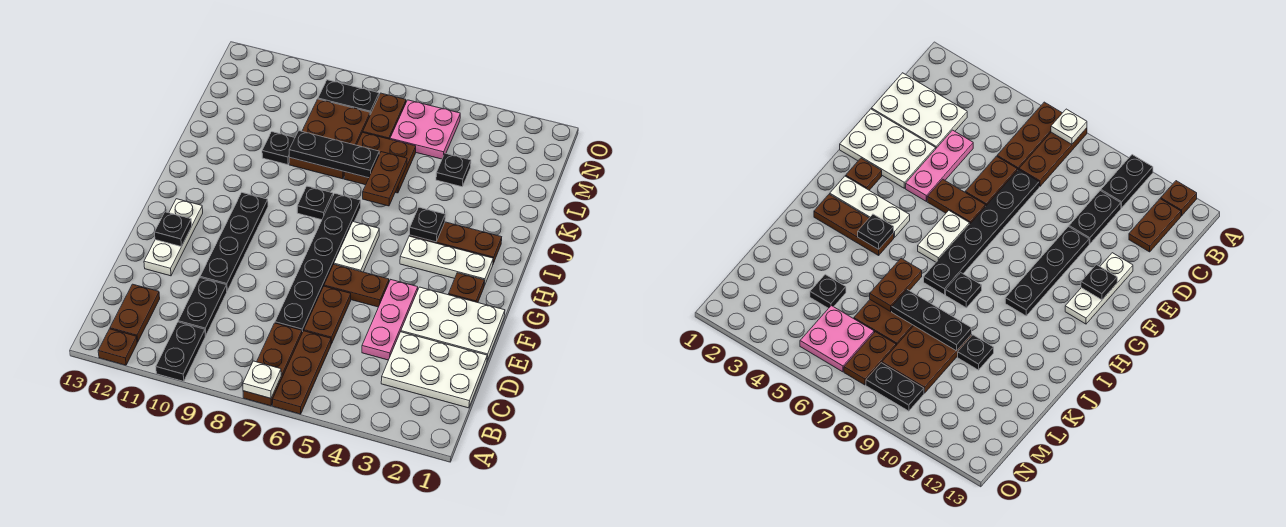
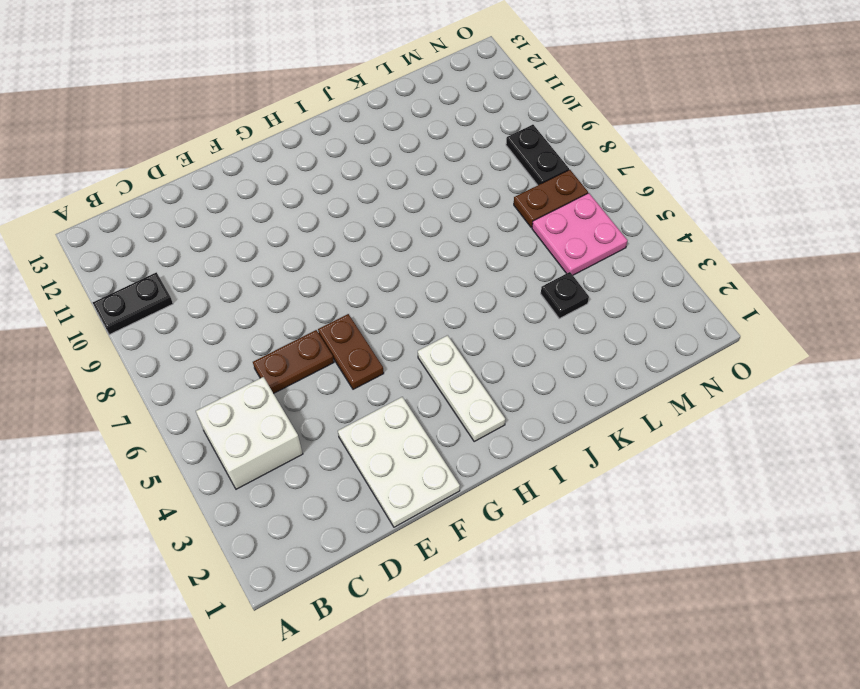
white 2x2 brick [196,377,303,489] -> none
none -> brown 1x3 plate [273,331,331,414]
none -> brown 1x3 plate [243,323,302,406]
none -> brown 1x1 plate [98,329,137,365]
none -> brown 1x2 plate [110,284,160,342]

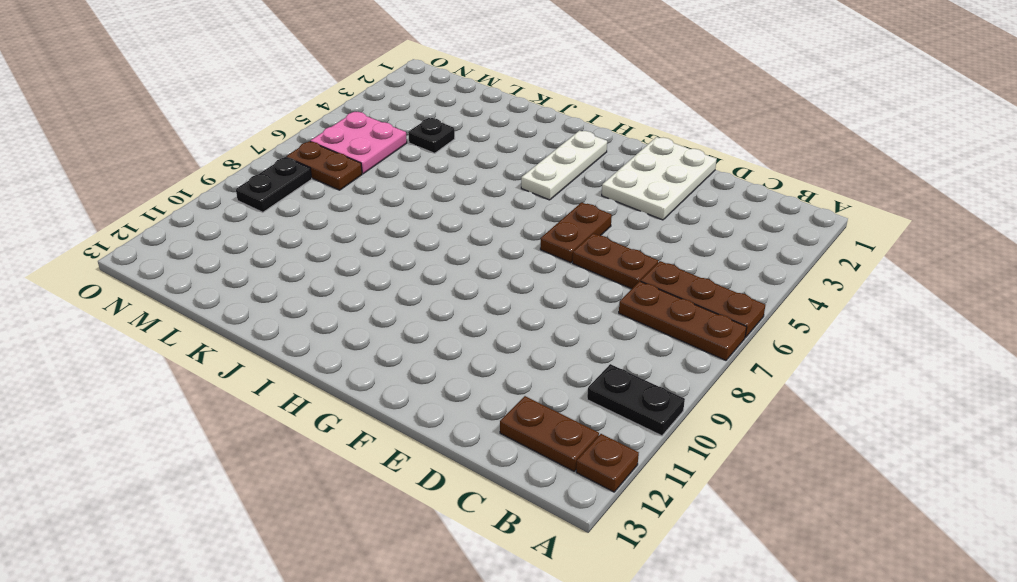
none -> white 2x3 plate [381,332,487,408]
none -> black 1x2 plate [178,278,227,336]
none -> pink 1x3 plate [362,280,418,360]
none -> black 1x6 plate [275,193,361,333]

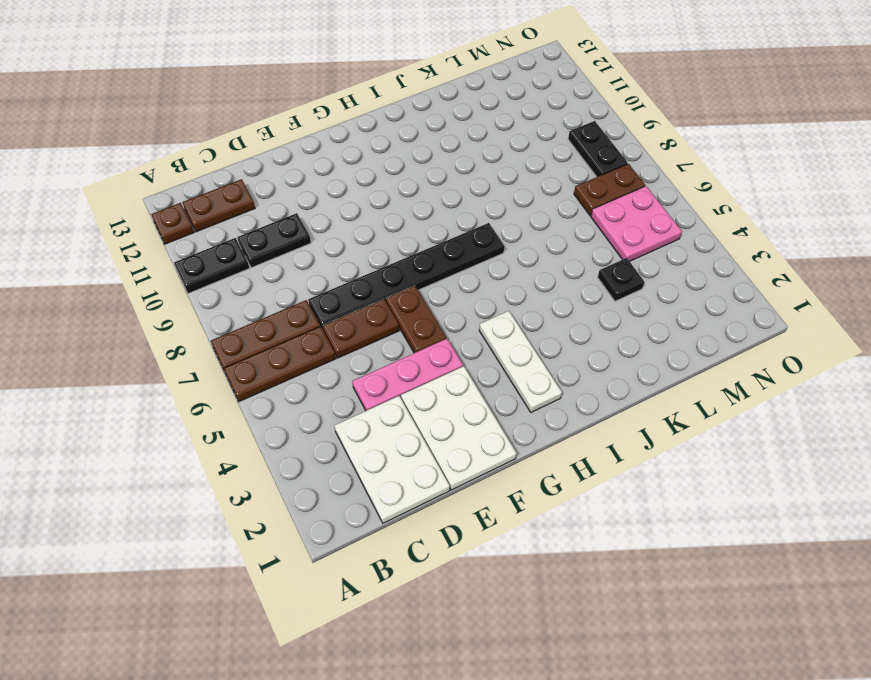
none -> black 1x4 plate [200,193,268,291]
none -> white 1x3 plate [144,199,203,276]
none -> brown 1x1 plate [449,273,485,303]
none -> white 1x2 plate [334,222,379,272]

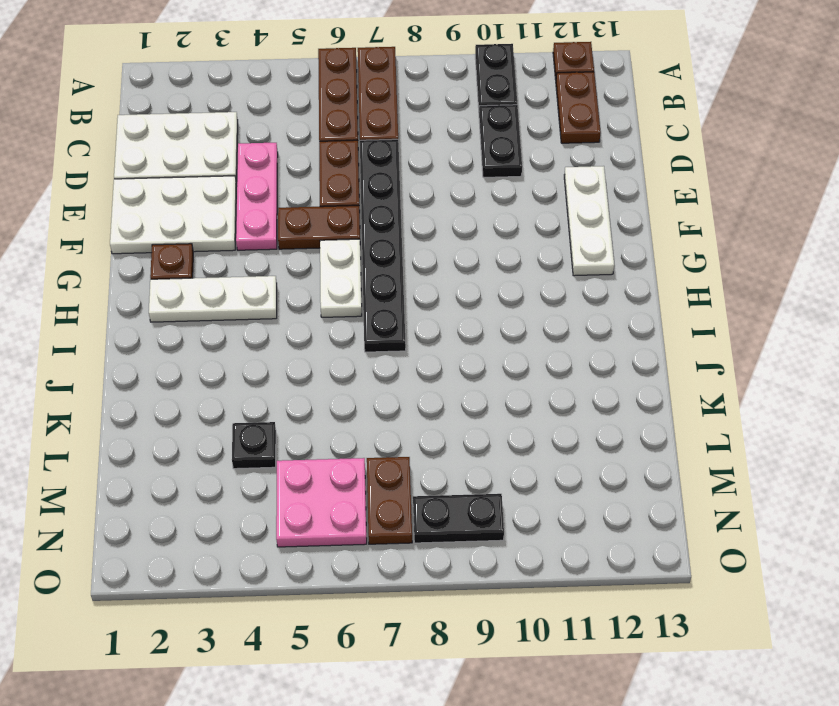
none -> black 1x4 plate [200,193,268,291]
none -> brown 1x3 plate [409,222,502,263]
none -> black 1x1 plate [297,186,333,220]
none -> brown 2x2 plate [344,132,416,193]

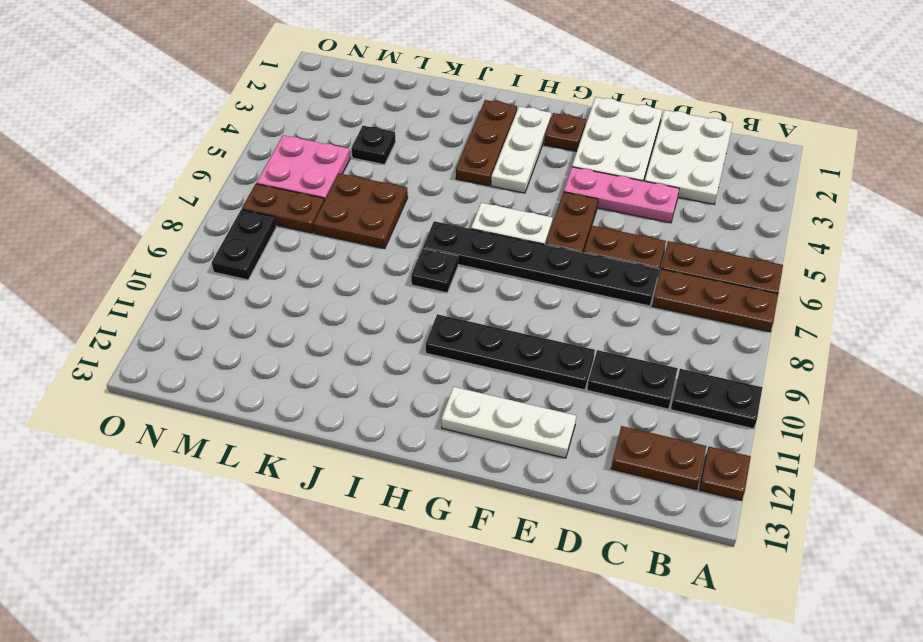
none -> brown 2x3 plate [289,99,370,179]
none -> black 1x1 plate [262,132,295,165]
none -> white 1x1 plate [243,361,281,398]
none -> black 1x1 plate [155,212,192,247]

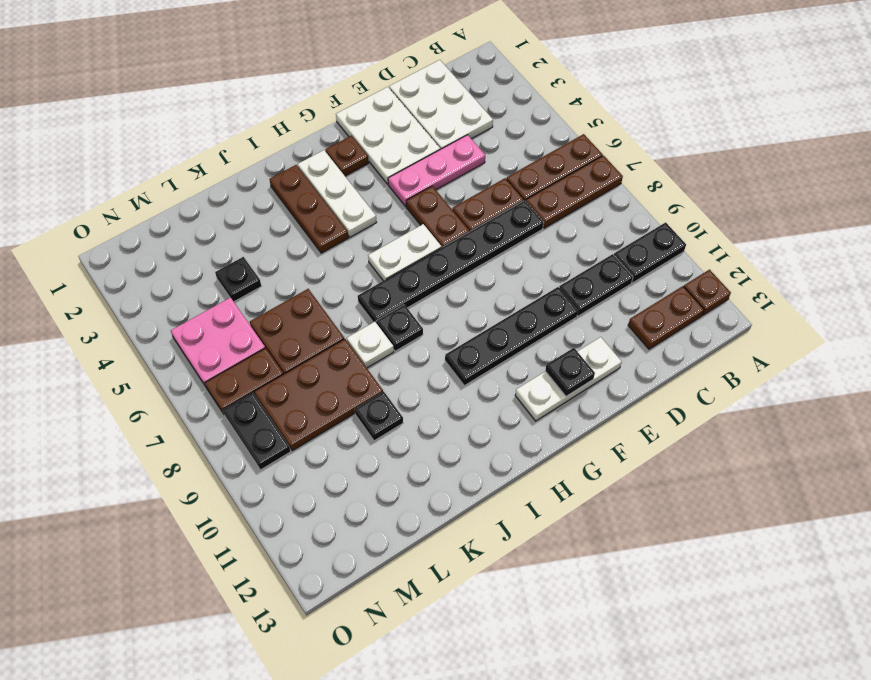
white 1x1 plate [347,322,394,368] -> white 1x1 plate moved to [243,361,281,398]
none -> black 1x1 plate [410,207,445,242]
none -> brown 1x2 plate [363,152,407,206]
none -> black 1x3 plate [289,131,379,178]

